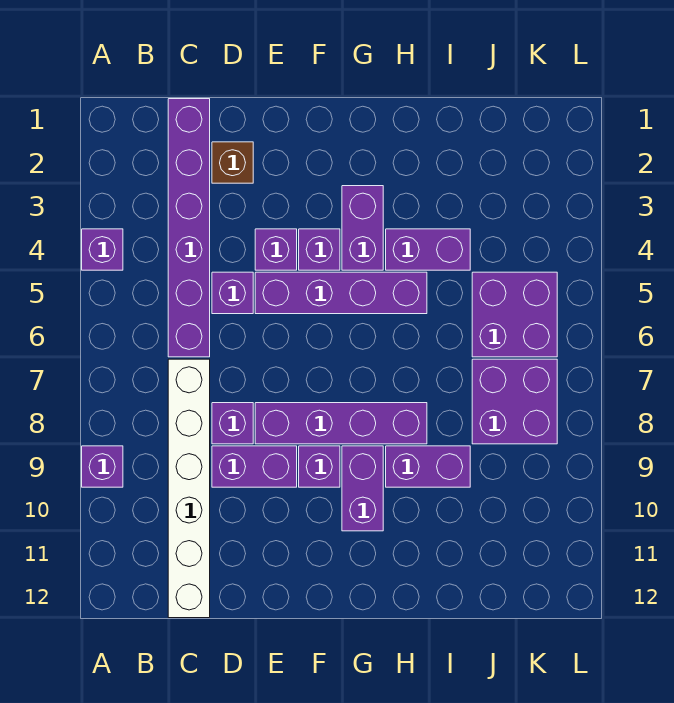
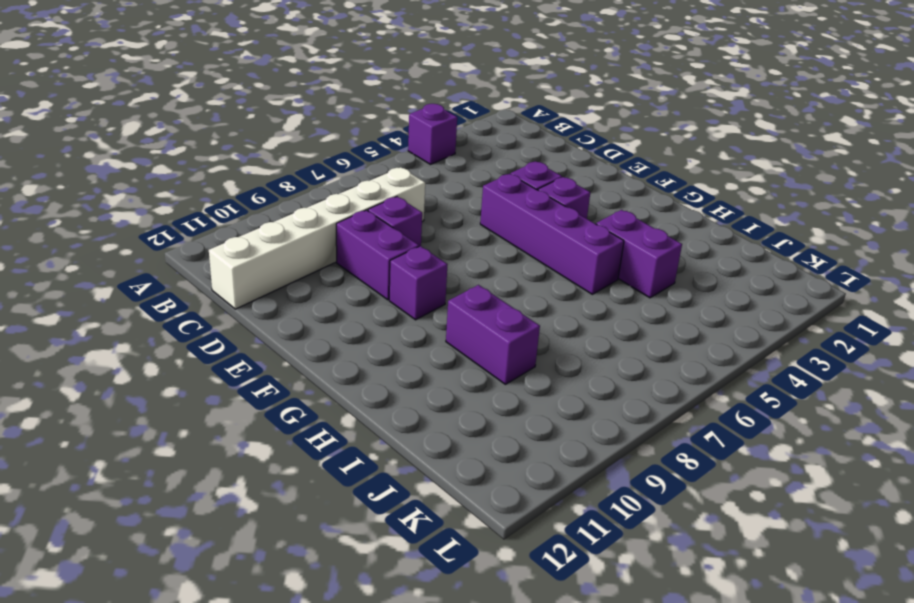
none -> purple 1x1 brick [82,446,123,487]
none -> purple 1x6 brick [168,99,210,357]
none -> brown 1x1 brick [212,142,253,183]

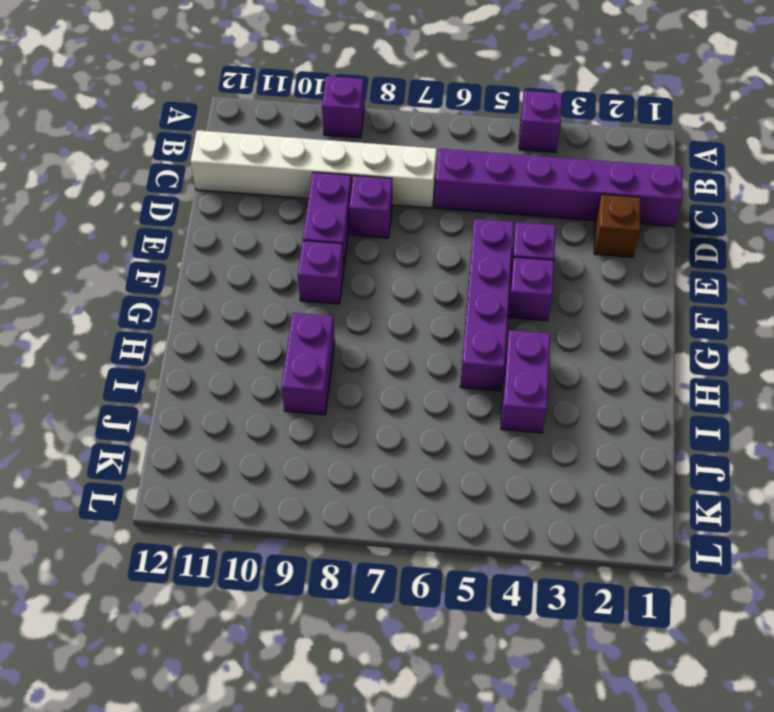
none -> purple 1x1 brick [212,272,253,314]
none -> purple 1x4 brick [255,403,427,444]
none -> purple 1x2 brick [342,186,383,270]

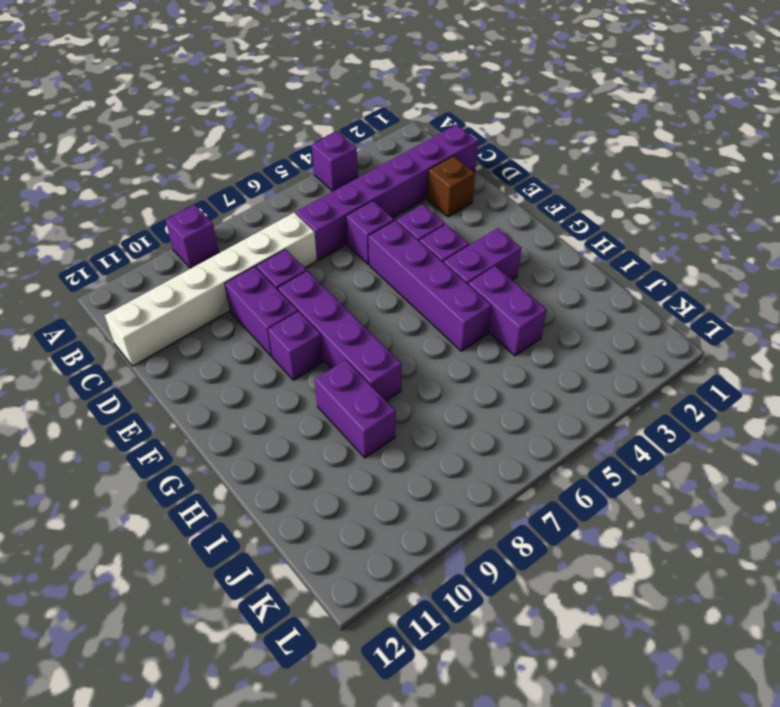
none -> purple 1x2 brick [342,446,383,531]
none -> purple 2x2 brick [472,272,557,357]
none -> purple 2x2 brick [472,359,557,444]

